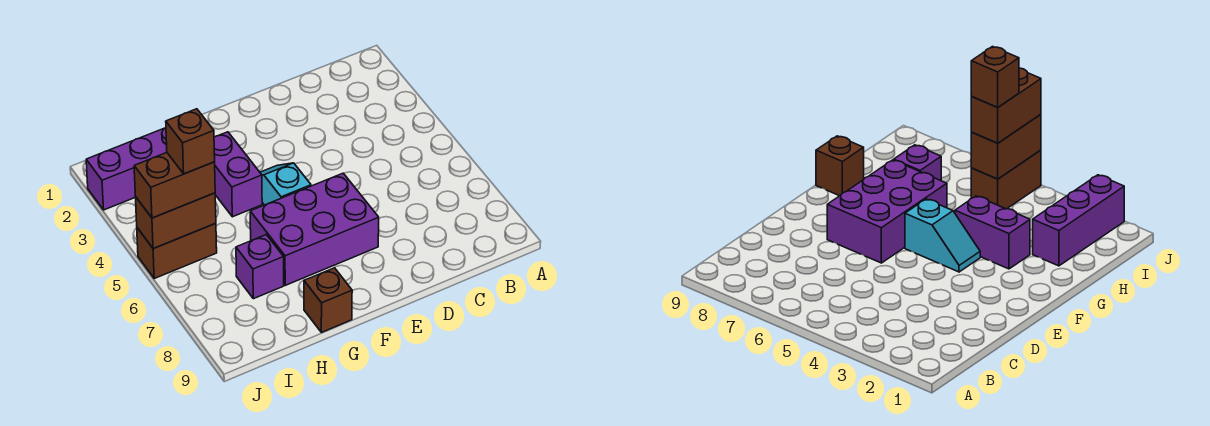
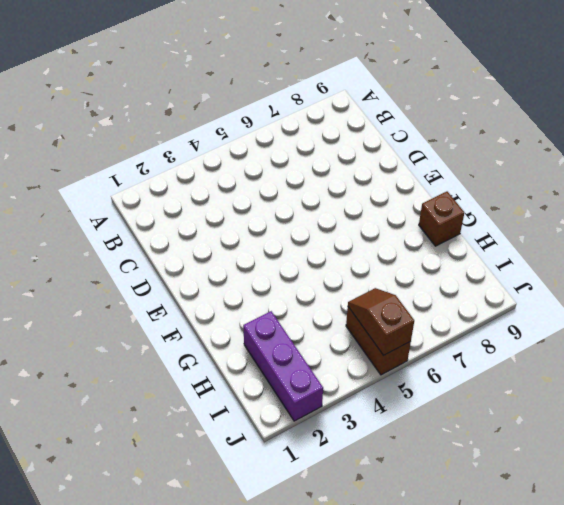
brown 1x2 slope [348,288,414,356] -> brown 1x2 brick [136,193,216,249]
none -> purple 2x3 brick [250,173,379,285]
none -> cyan 1x2 slope [260,163,311,205]

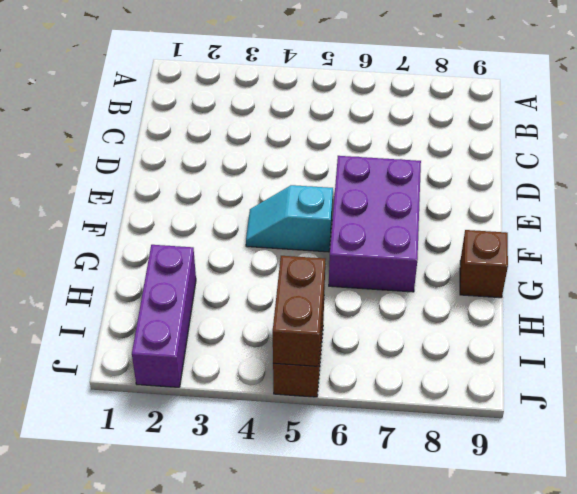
none -> purple 1x2 brick [214,132,262,217]
none -> purple 1x1 brick [236,235,284,299]

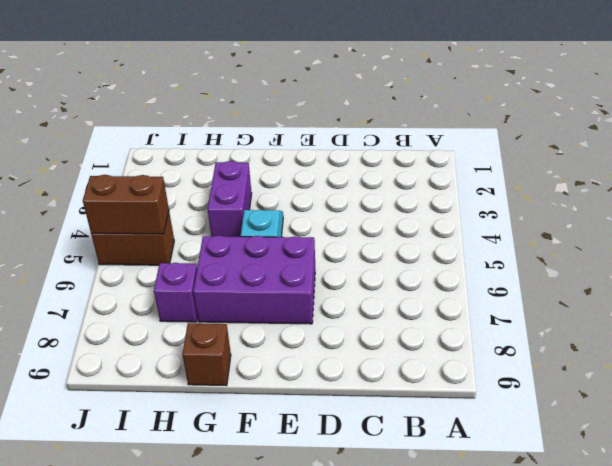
none -> purple 1x3 brick [86,128,167,210]
none -> brown 1x2 brick [134,153,215,218]

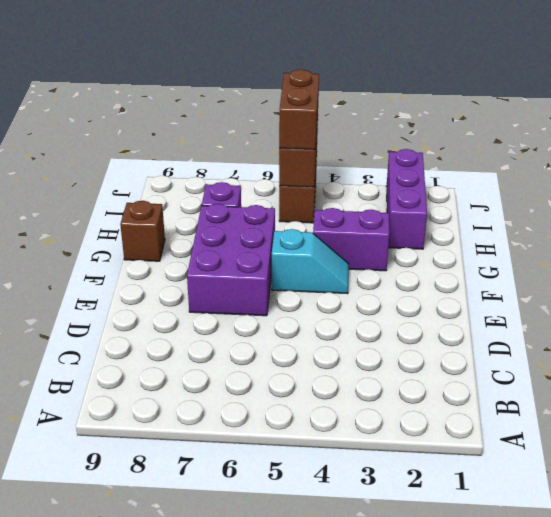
none -> brown 1x1 brick [166,109,215,174]

